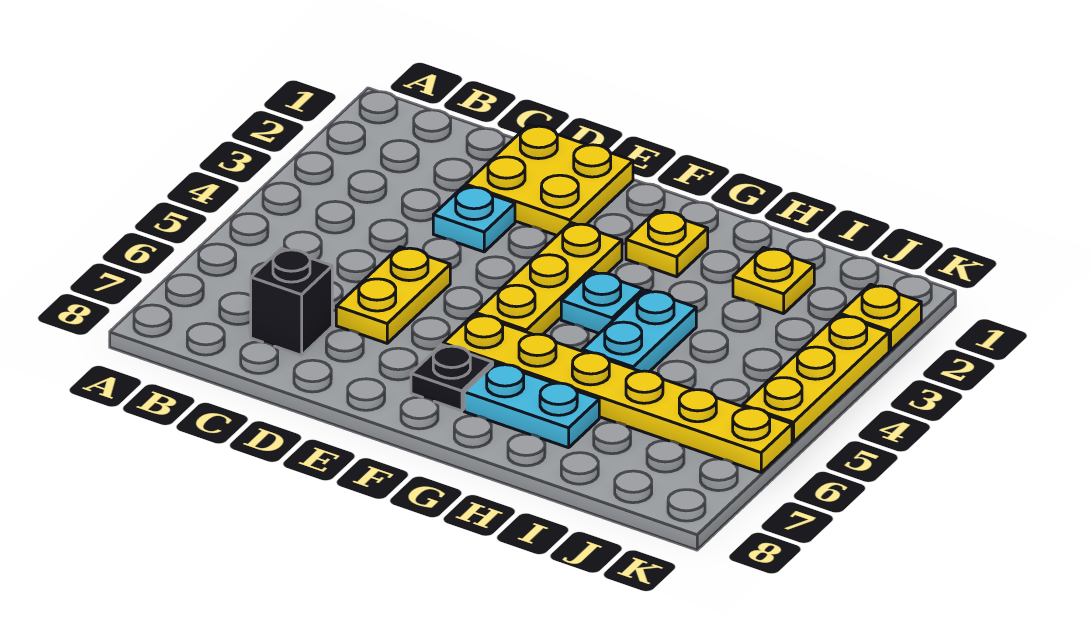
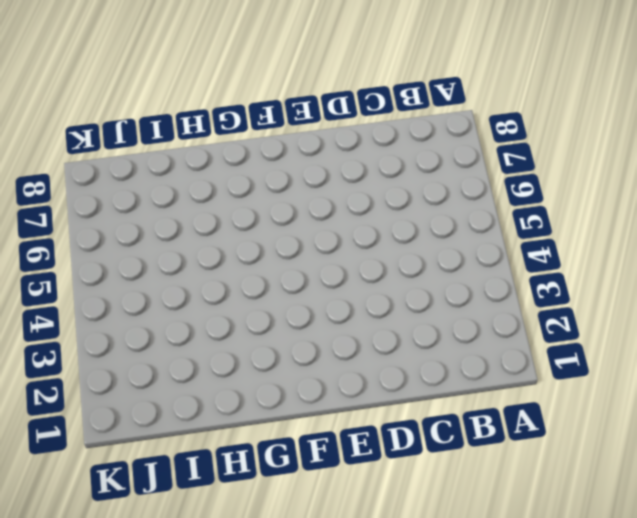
none -> black 1x1 brick [251,248,332,356]
none -> yellow 2x2 plate [466,125,633,235]
none -> cyan 1x1 plate [433,186,515,252]

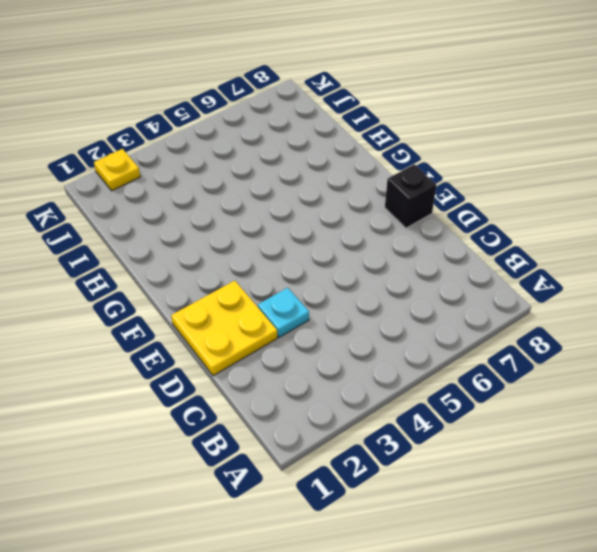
black 1x1 brick [385,164,436,228] -> black 1x1 brick moved to [251,248,332,356]
none -> yellow 1x2 plate [336,247,450,343]
none -> yellow 1x3 plate [476,223,622,335]
none -> yellow 1x6 plate [443,314,792,472]

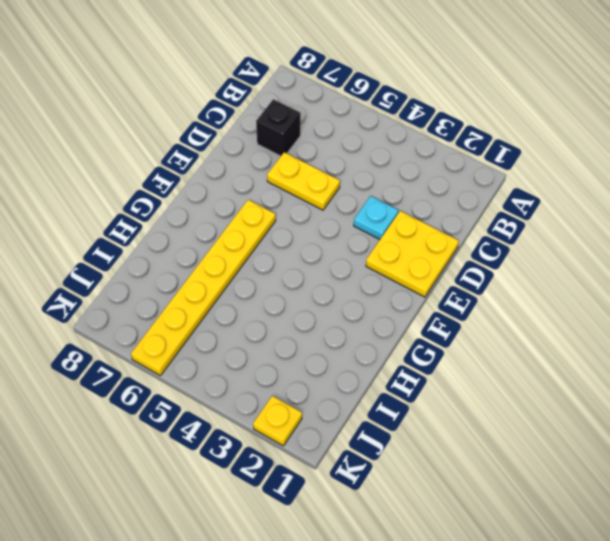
none -> yellow 1x3 plate [476,223,622,335]
none -> black 1x1 plate [411,345,493,411]
none -> yellow 1x1 plate [626,211,708,277]

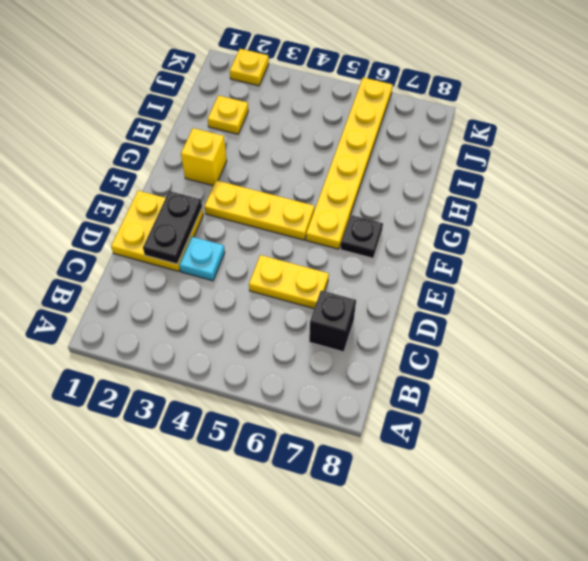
black 1x2 plate [143,191,202,264] -> none
yellow 1x1 brick [181,128,227,186] -> yellow 1x1 plate [626,211,708,277]
none -> cyan 1x1 plate [561,272,643,333]
none -> cyan 1x2 plate [464,363,599,448]
none -> cyan 1x2 plate [582,290,696,372]

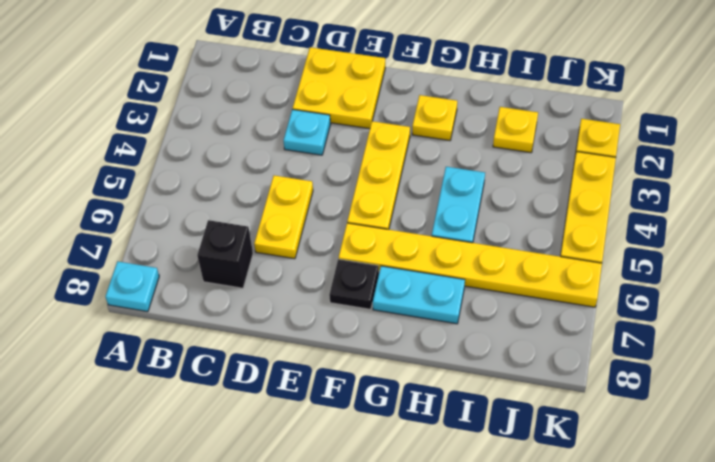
cyan 1x1 plate [105,261,159,312] -> cyan 1x1 plate moved to [561,272,643,333]

